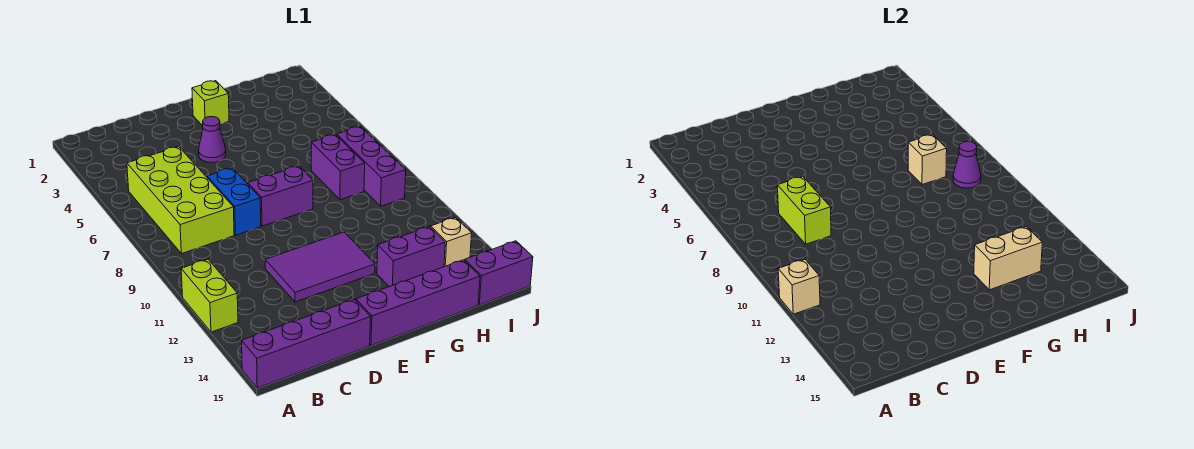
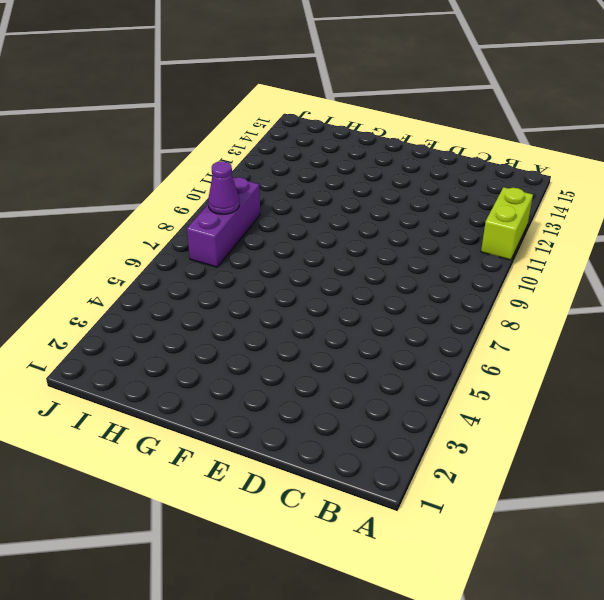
none -> purple 1x4 brick [242,299,371,388]
none -> lime 2x4 brick [127,147,234,254]
none -> blue 1x2 brick [207,168,261,235]

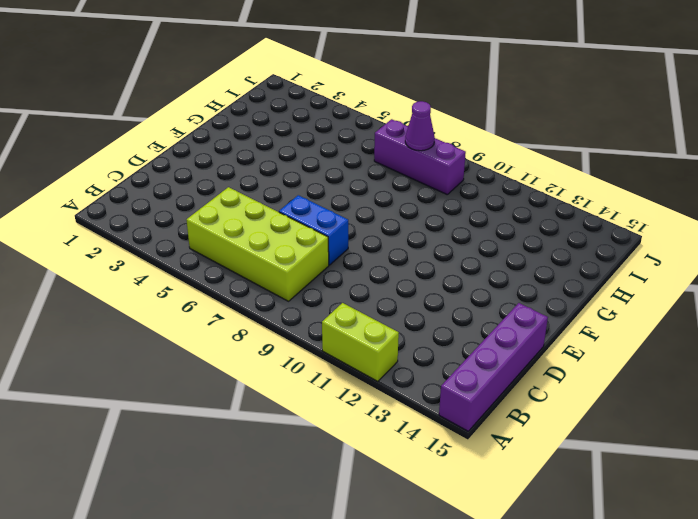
none -> purple 2x3 tile [265,232,375,302]
none -> purple 1x1 cone [199,116,226,162]
none -> purple 1x2 brick [248,166,313,226]

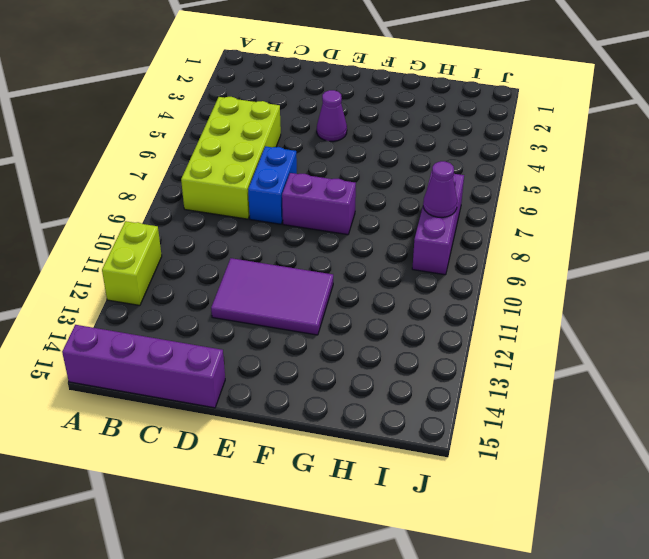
none -> purple 1x4 brick [356,260,480,345]
none -> lime 1x1 brick [192,81,229,126]
none -> purple 1x2 brick [377,227,445,287]

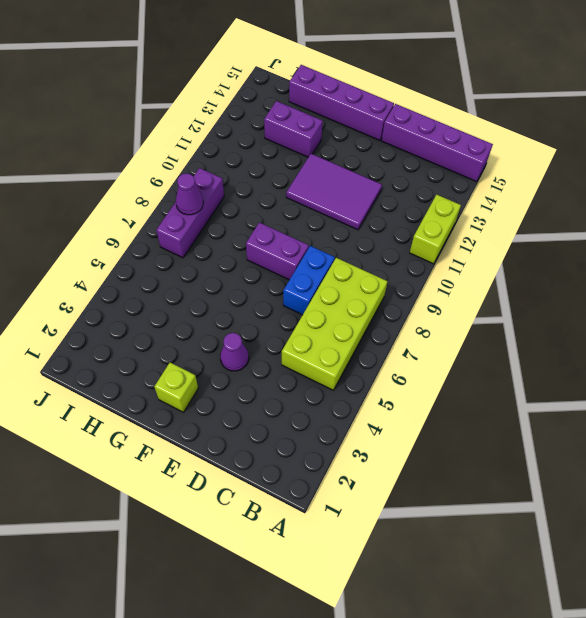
none -> purple 1x2 brick [311,134,365,200]
none -> tan 1x1 brick [431,217,472,267]
none -> purple 1x2 brick [465,241,533,305]

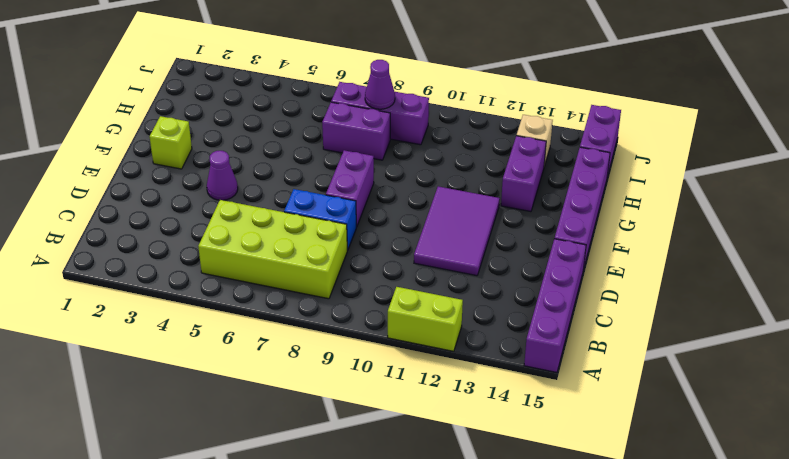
none -> tan 1x1 brick [778,259,820,314]
none -> lime 1x2 brick [777,176,831,244]
none -> tan 1x2 brick [974,227,1042,290]

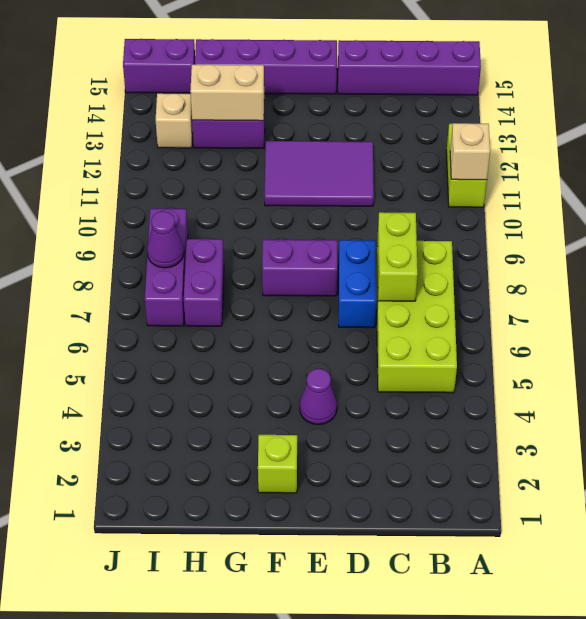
none -> tan 1x1 brick [908,134,947,185]

